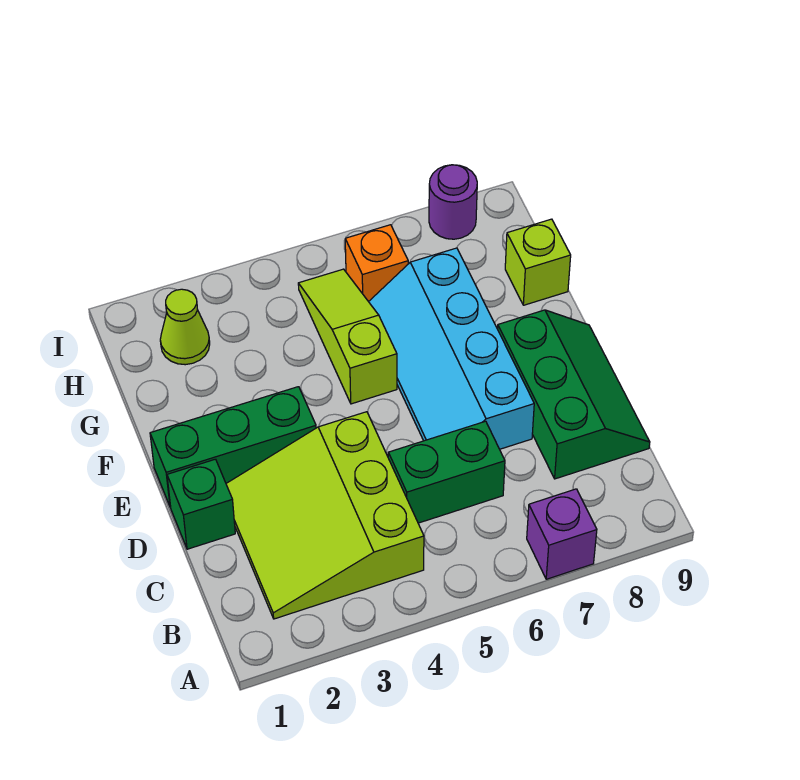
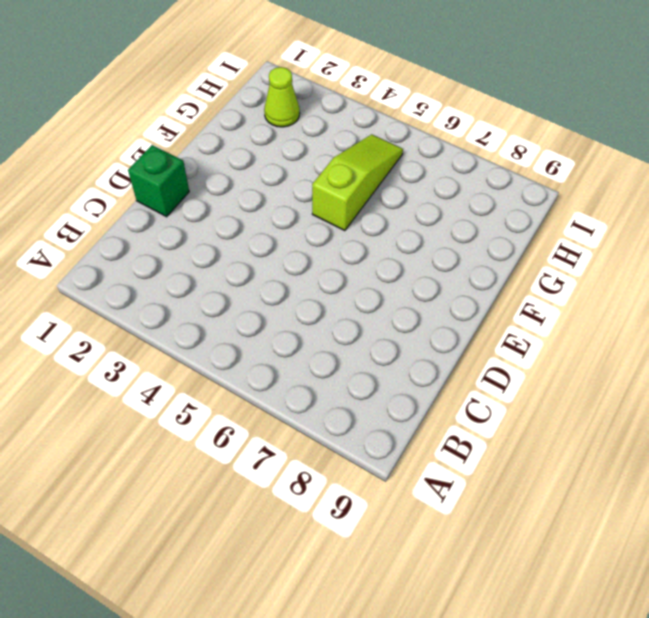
none -> purple 1x1 brick [527,489,597,579]
none -> lime 3x3 slope [226,412,424,619]
none -> green 1x2 brick [388,421,505,523]

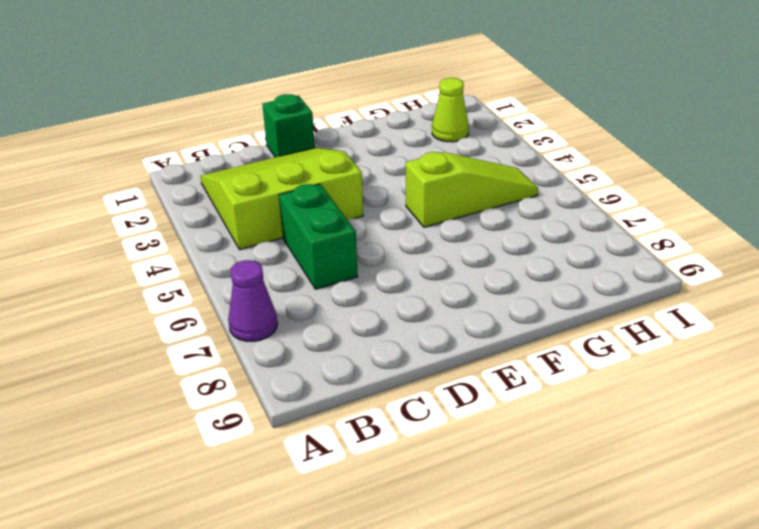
purple 1x1 cone [228,260,278,341] -> purple 1x1 brick [527,489,597,579]
none -> green 2x3 slope [498,310,650,479]
none -> cyan 2x4 slope [369,248,534,449]
none -> green 1x3 brick [150,387,316,507]

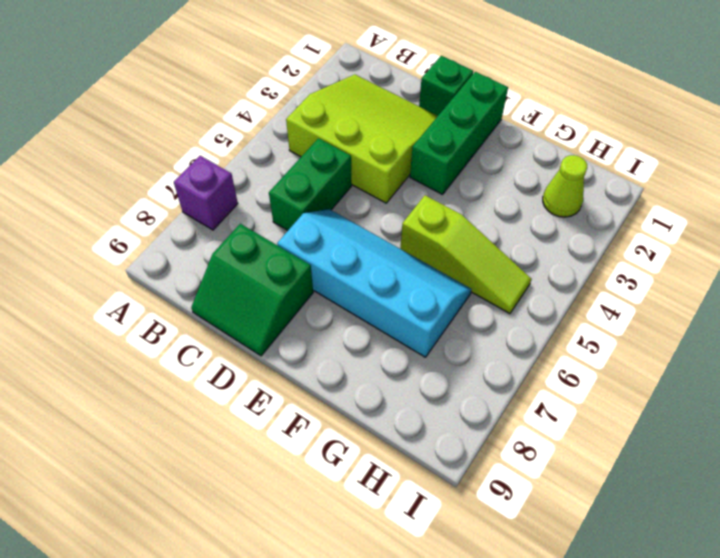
green 2x2 slope [191,224,313,356] -> green 2x3 slope [498,310,650,479]
none -> lime 1x1 brick [505,219,571,305]
none -> orange 1x1 brick [345,225,408,302]
none -> purple 1x1 round brick [429,165,477,239]

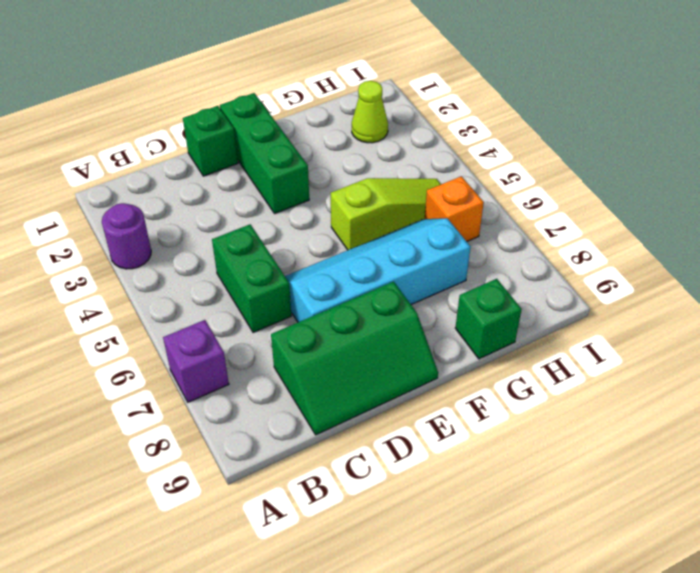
purple 1x1 round brick [102,203,151,269] -> purple 1x1 round brick moved to [429,165,477,239]
green 1x1 brick [455,279,522,359] -> lime 1x1 brick [505,219,571,305]
none -> lime 3x3 slope [226,412,424,619]

